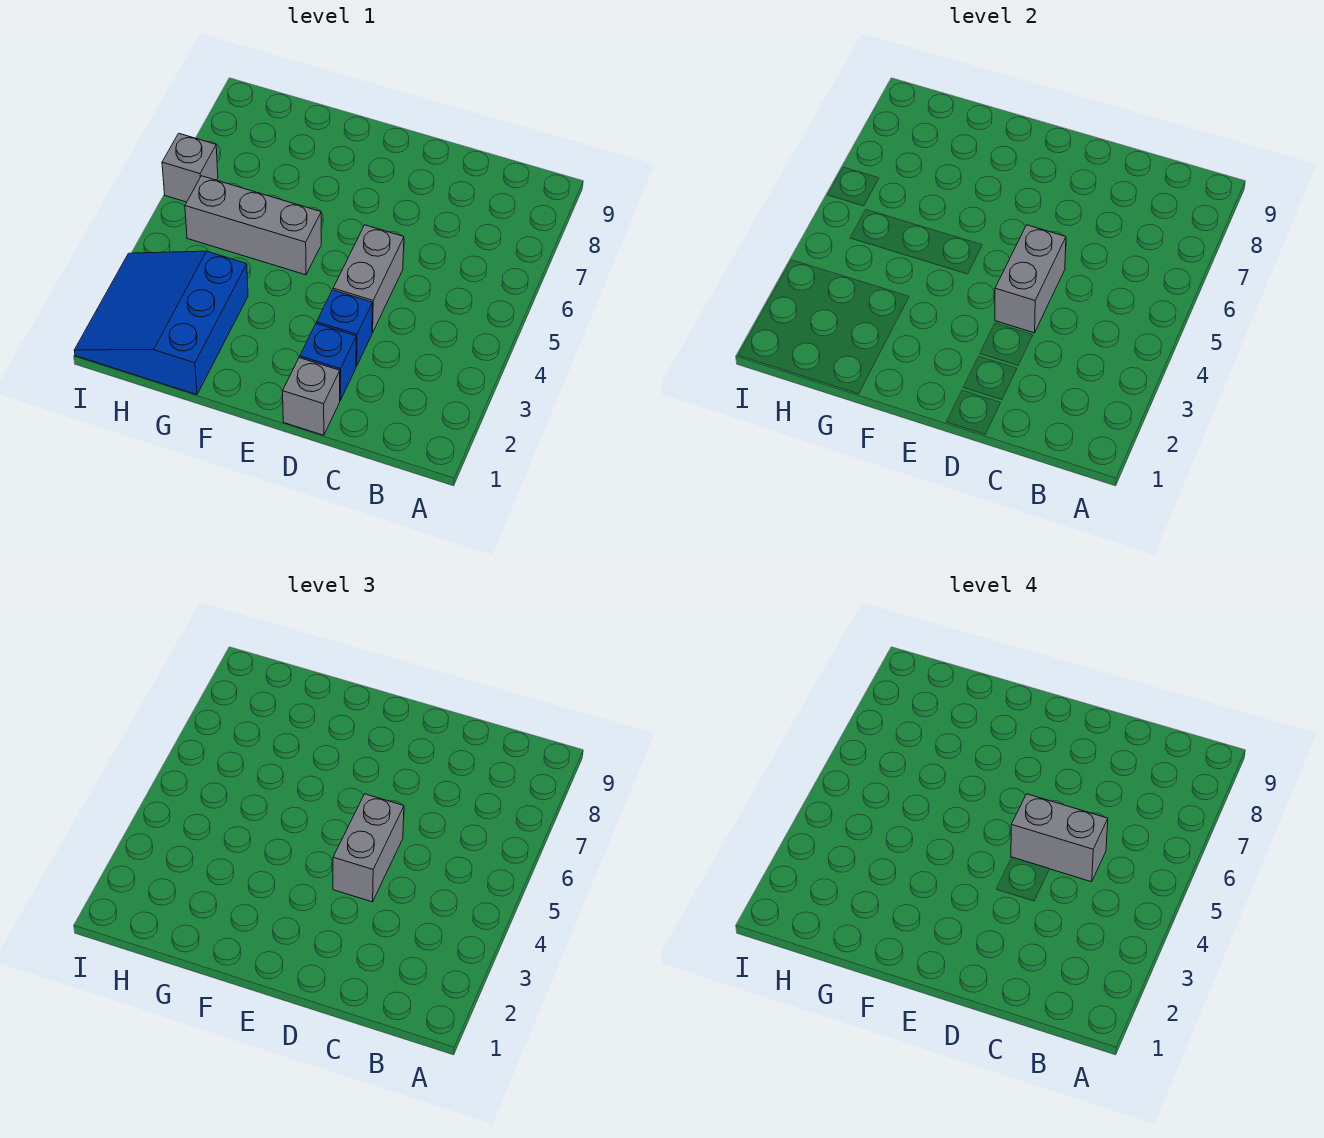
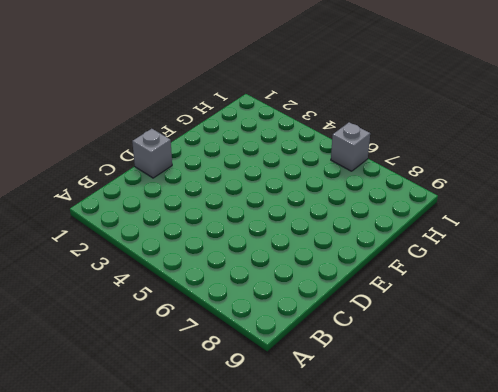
none -> blue 1x1 brick [300,323,356,400]
none -> blue 1x1 brick [317,290,373,366]

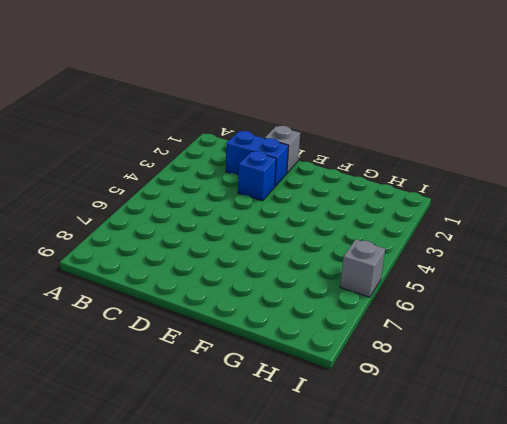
blue 1x2 brick [226,131,289,186] -> blue 1x1 brick [300,323,356,400]
none -> grey 1x2 brick [333,225,404,333]
none -> grey 1x3 brick [185,176,321,275]

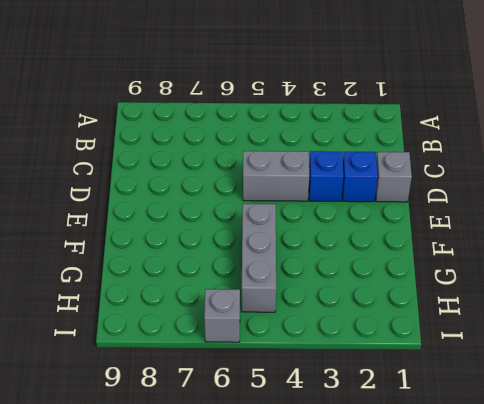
none -> blue 3x3 slope [74,251,248,395]
none -> grey 1x2 brick [995,225,1066,333]

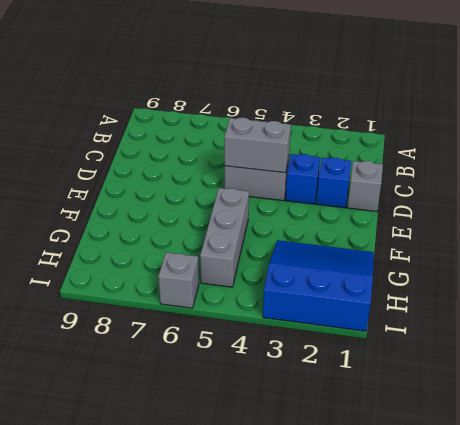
blue 3x3 slope [263,240,374,331] -> blue 3x3 slope turned to [74,251,248,395]
none -> grey 1x2 brick [333,794,404,902]
none -> grey 1x2 brick [1011,794,1108,882]

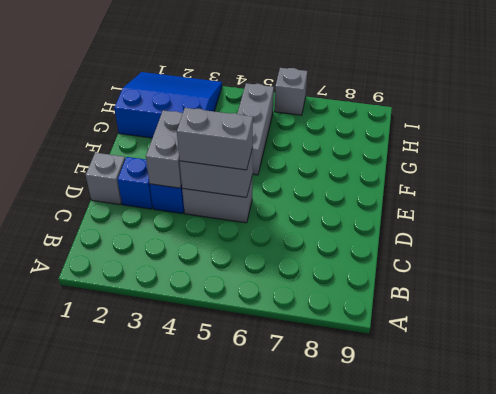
grey 1x2 brick [146,110,183,188] -> grey 1x2 brick moved to [1011,794,1108,882]

